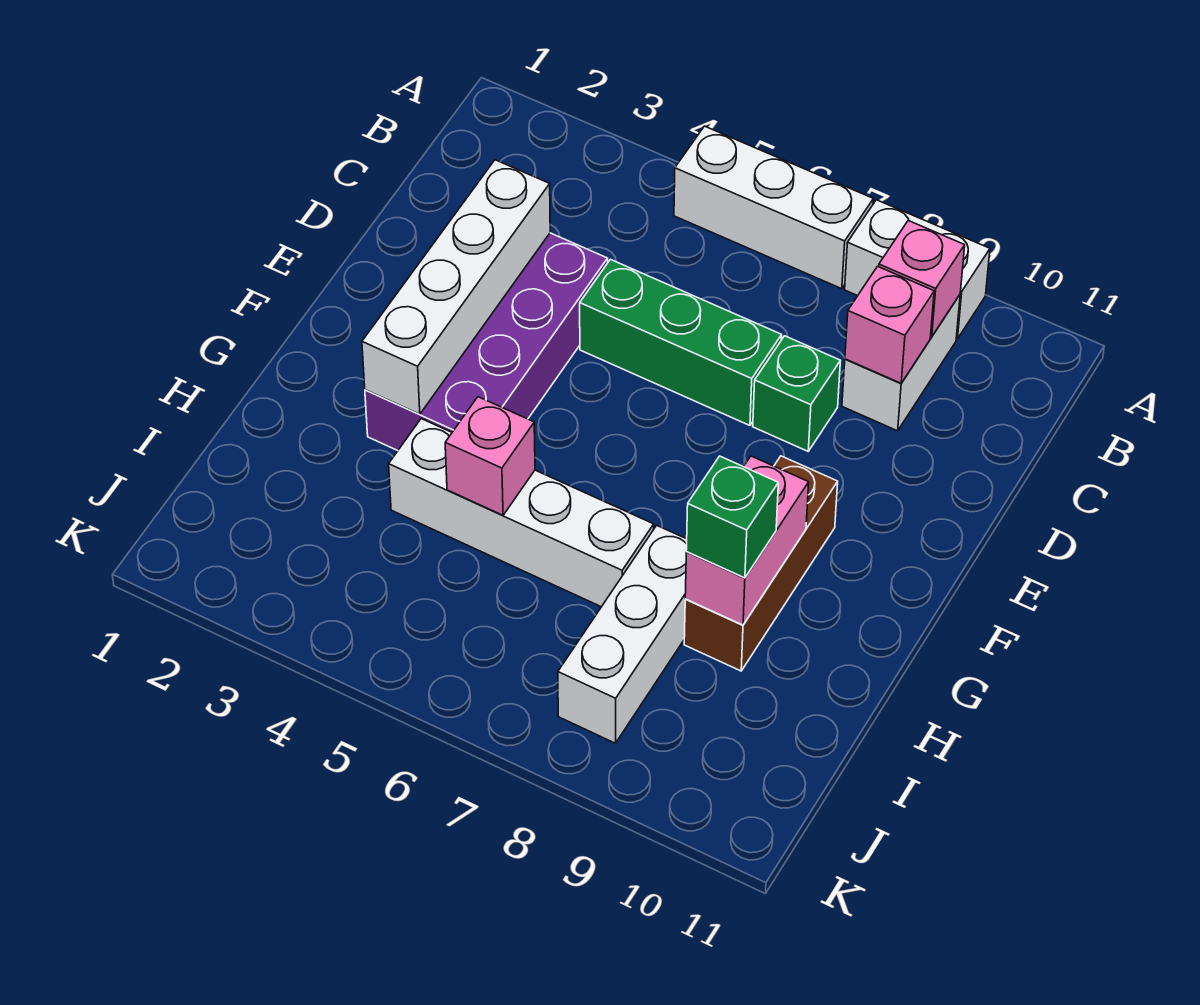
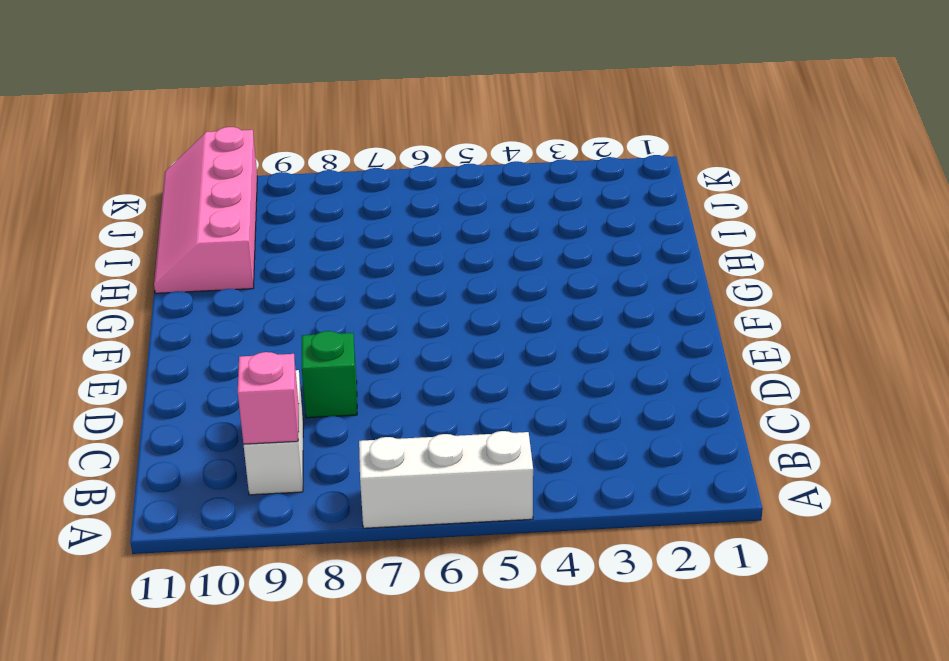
pink 2x4 slope [154,127,257,293] -> none
none -> white 1x2 brick [845,200,990,339]
none -> purple 2x4 brick [365,233,608,451]
none -> green 1x3 brick [580,259,782,425]

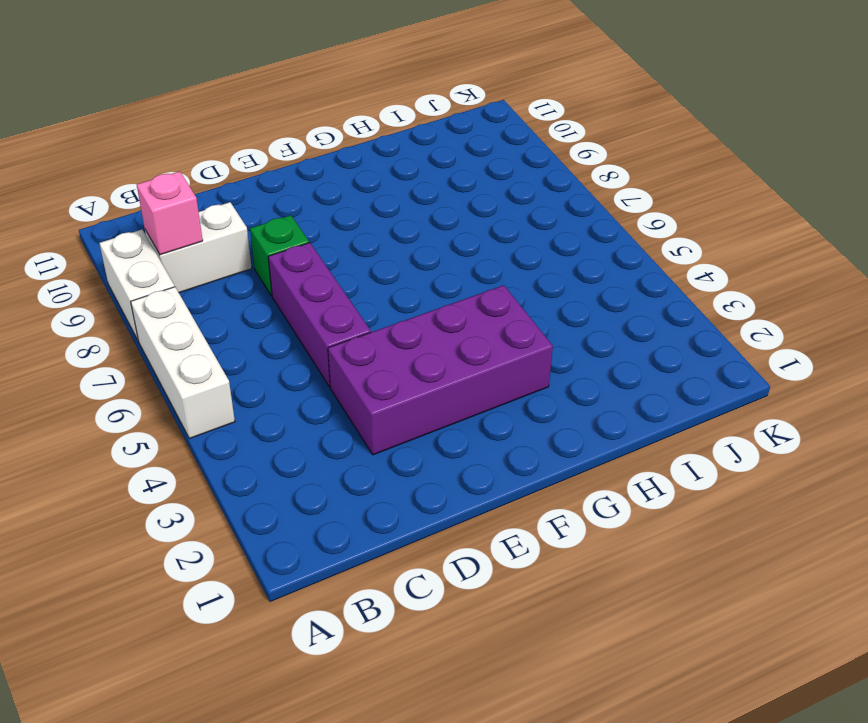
purple 1x3 brick [268,243,371,387] -> green 1x3 brick [580,259,782,425]
none -> brown 1x3 brick [684,456,838,671]
none -> white 1x4 brick [389,419,654,607]
none -> white 1x3 brick [558,526,687,743]

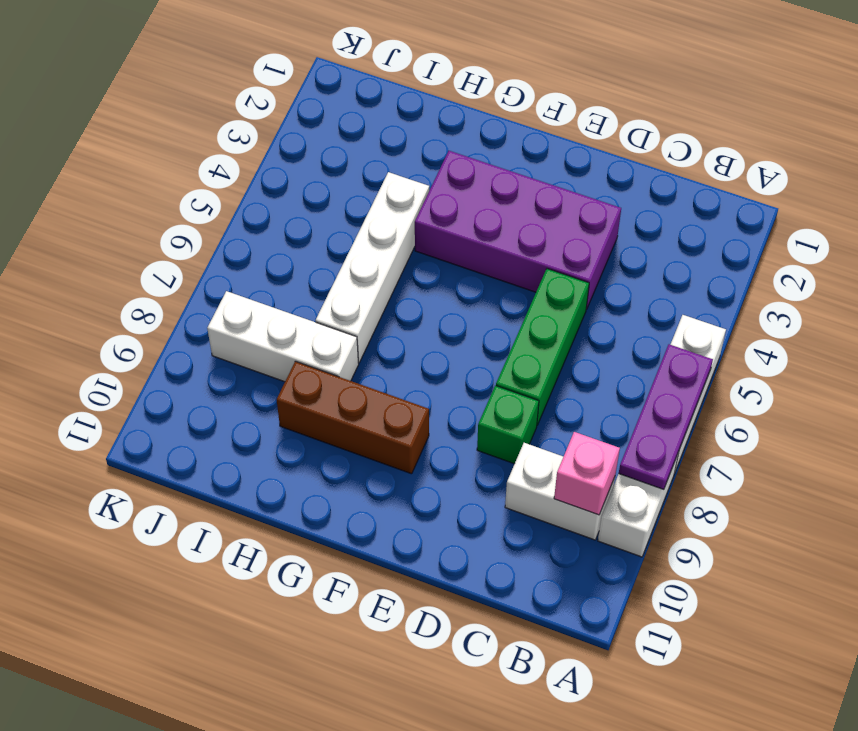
purple 1x3 plate [619,344,713,489] -> none
none -> pink 1x1 brick [845,266,934,383]
none -> white 1x4 brick [362,160,550,414]
none -> pink 1x2 brick [685,456,809,625]

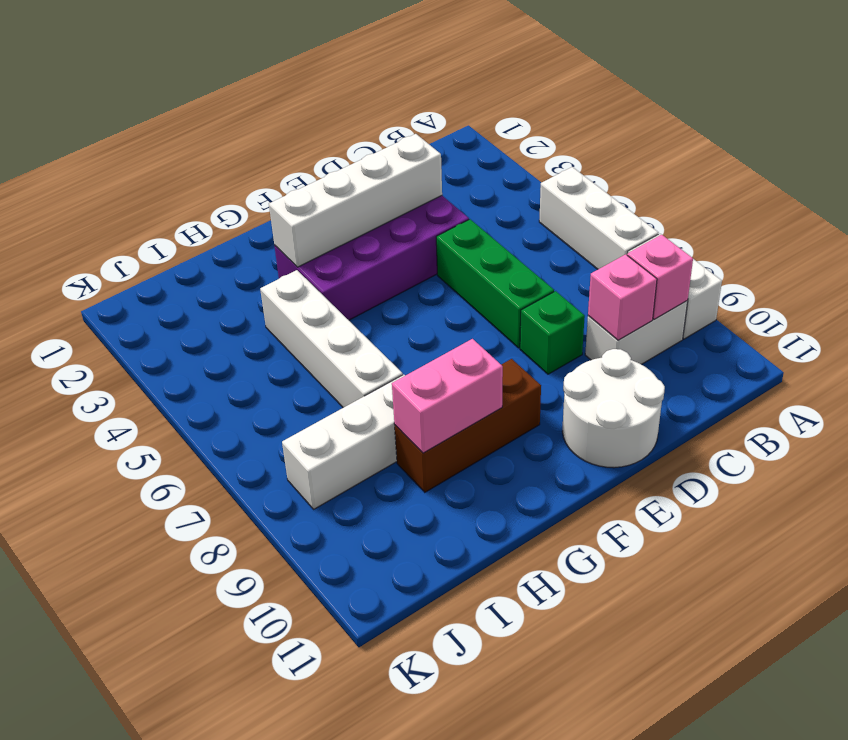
white 2x2 round brick [562,349,665,468] -> none
none -> pink 1x1 brick [445,397,535,515]
none -> green 1x1 brick [686,456,778,578]

